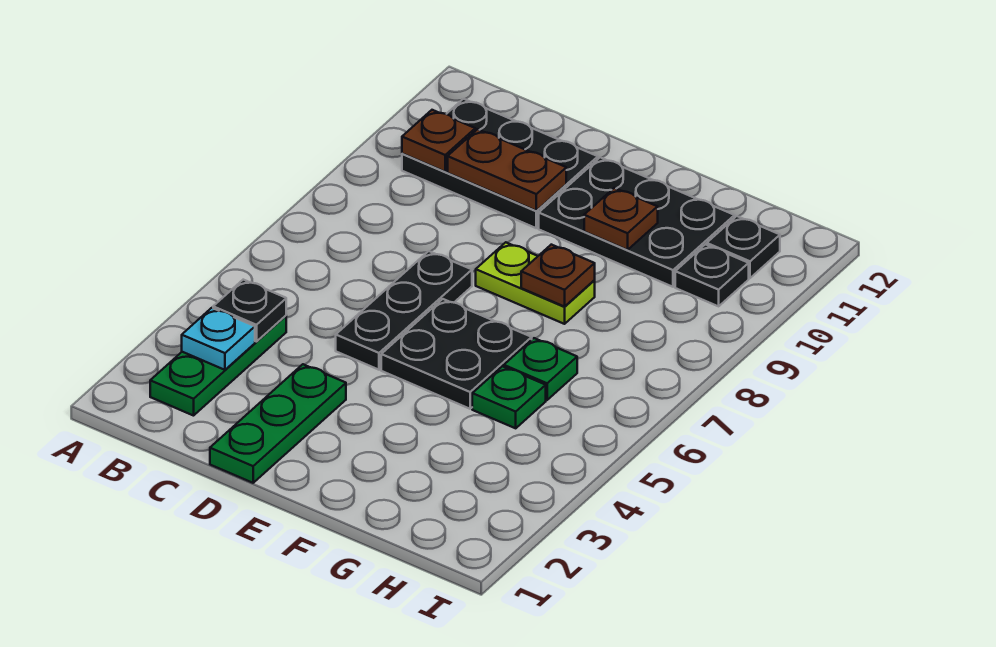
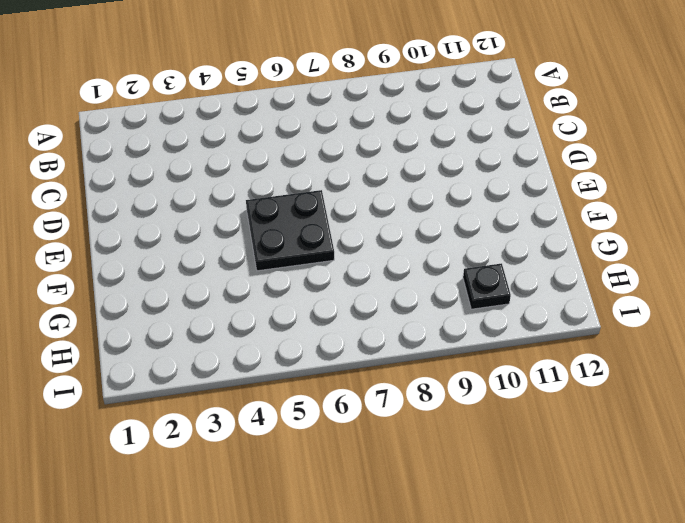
none -> green 1x3 plate [150,316,286,416]
none -> black 2x3 plate [402,99,598,228]
none -> green 1x3 plate [210,364,346,483]

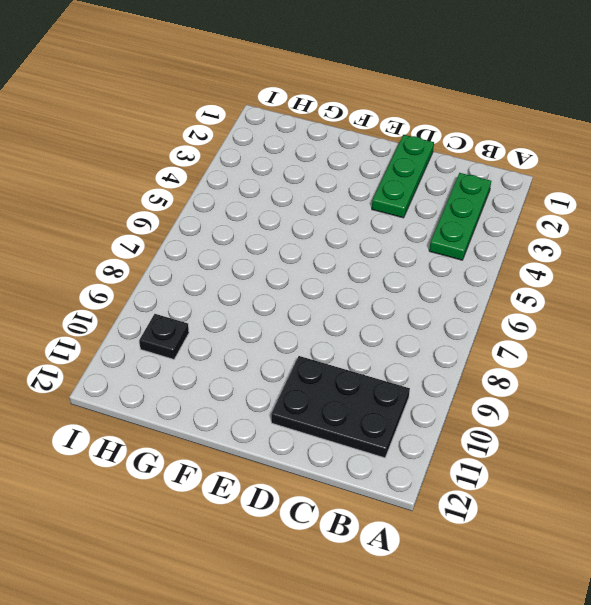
none -> black 1x3 plate [336,251,472,370]
none -> black 2x2 plate [381,299,532,409]
none -> lime 1x2 plate [476,242,595,324]

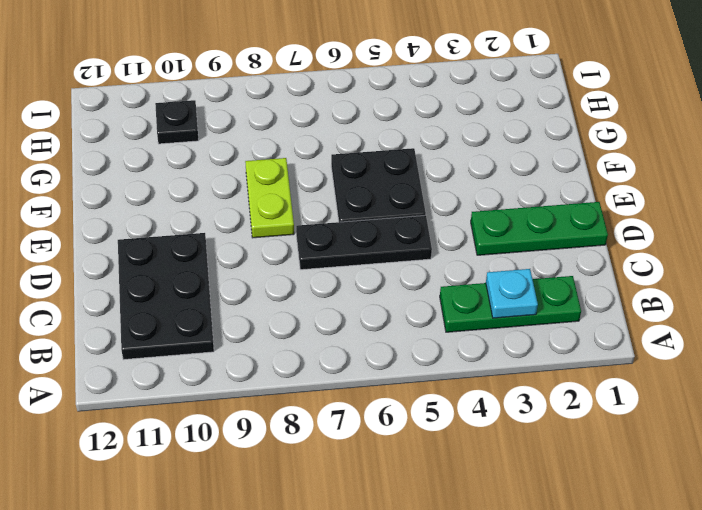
none -> black 2x3 plate [539,157,735,287]
none -> green 1x1 plate [472,366,546,428]
none -> green 1x1 plate [504,338,577,400]

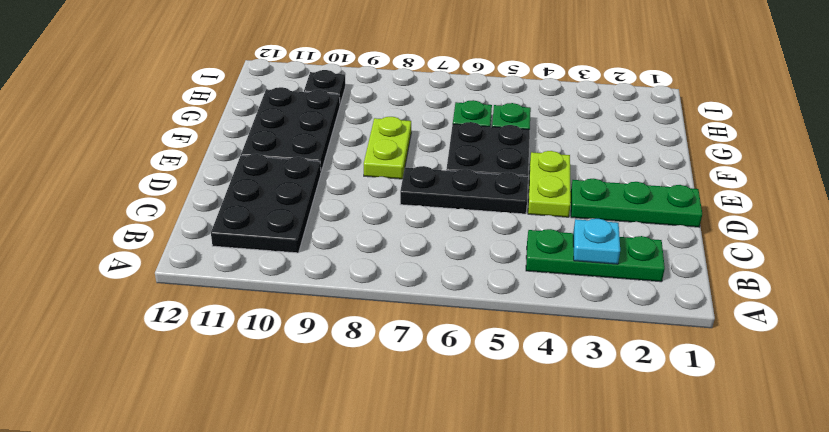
lime 1x2 plate [528,151,571,217] -> none
none -> black 1x1 plate [707,216,780,278]
none -> black 1x1 plate [213,280,286,342]
none -> brown 1x1 plate [402,110,475,172]

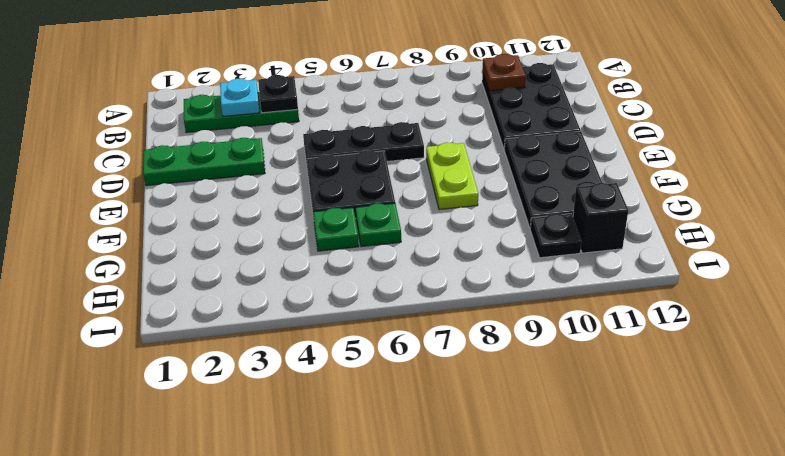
black 1x1 brick [573,183,628,253] -> black 1x1 plate [707,216,780,278]
none -> brown 1x2 plate [448,129,566,211]
none -> brown 1x1 plate [521,245,595,307]
none -> brown 1x1 plate [584,188,658,250]

